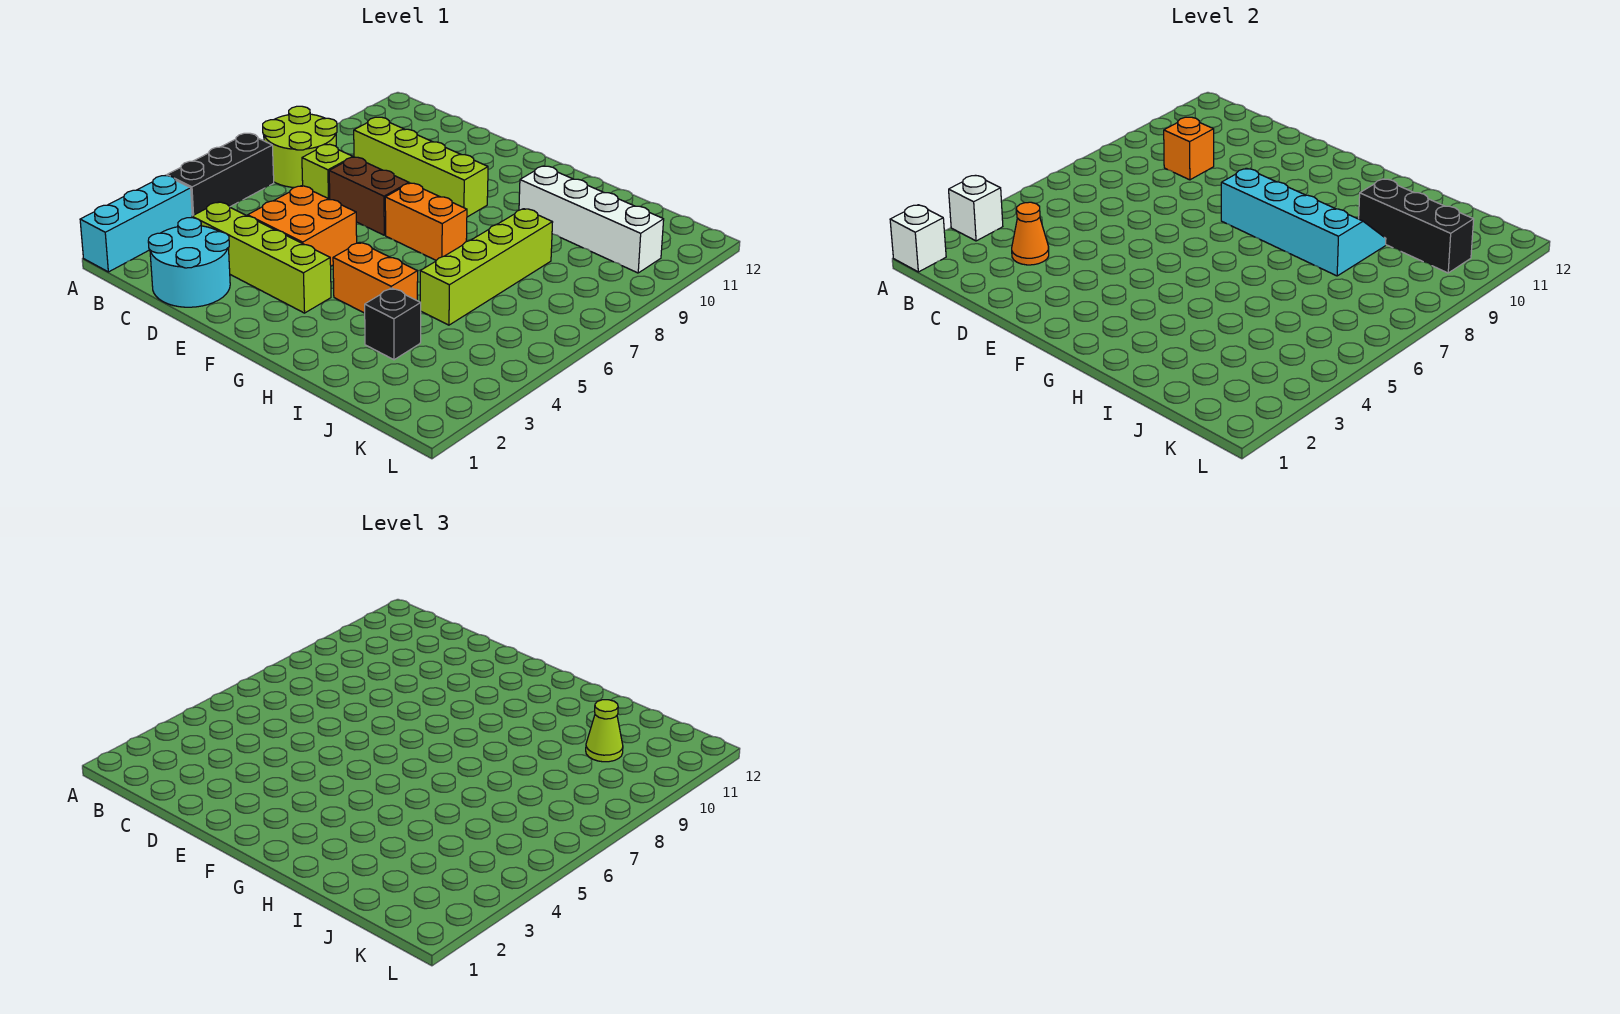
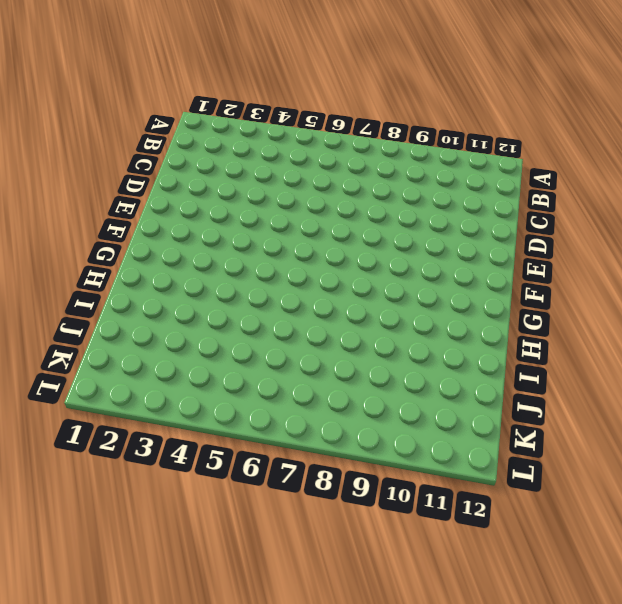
none -> cyan 1x3 brick [80,175,192,272]
none -> black 1x3 brick [167,133,274,216]
none -> lime 2x2 round brick [263,106,337,188]

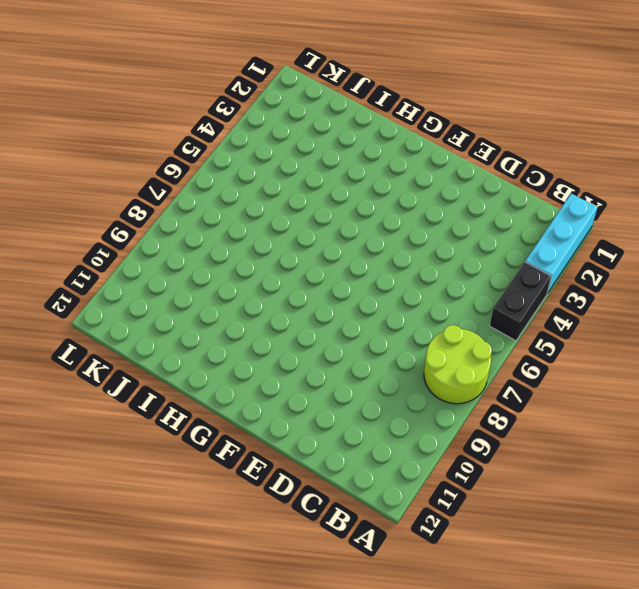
black 1x2 brick [490,262,551,341] -> black 1x3 brick [167,133,274,216]
none -> cyan 2x2 round brick [148,218,230,307]
none -> lime 1x4 brick [192,202,331,313]
none -> lime 1x1 brick [302,144,352,199]

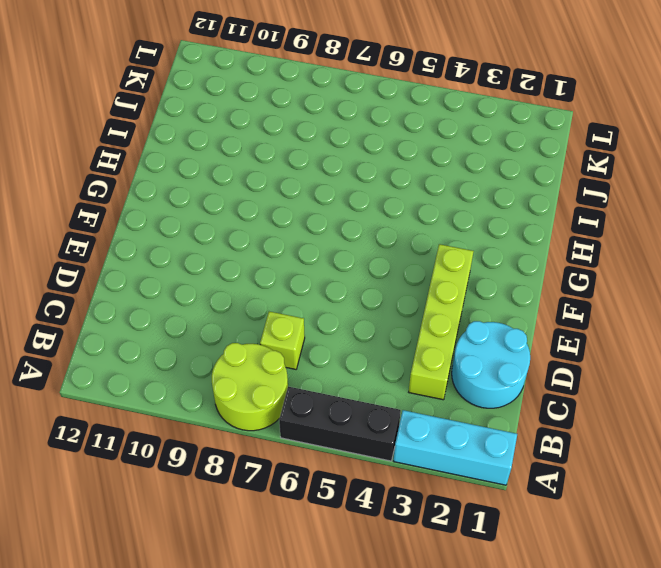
none -> lime 1x4 brick [354,117,488,217]
none -> orange 2x2 brick [248,186,357,266]
none -> brown 1x2 brick [329,157,409,235]

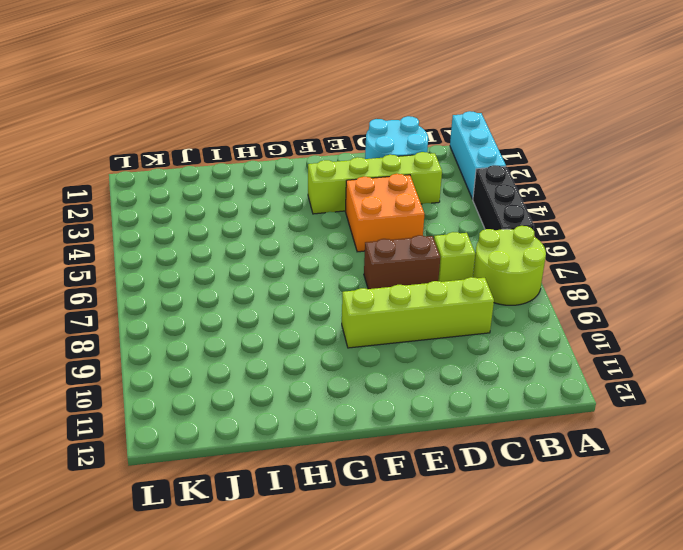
none -> orange 1x2 brick [385,183,467,260]
none -> orange 1x2 brick [333,242,418,313]
none -> white 1x4 brick [519,166,664,273]

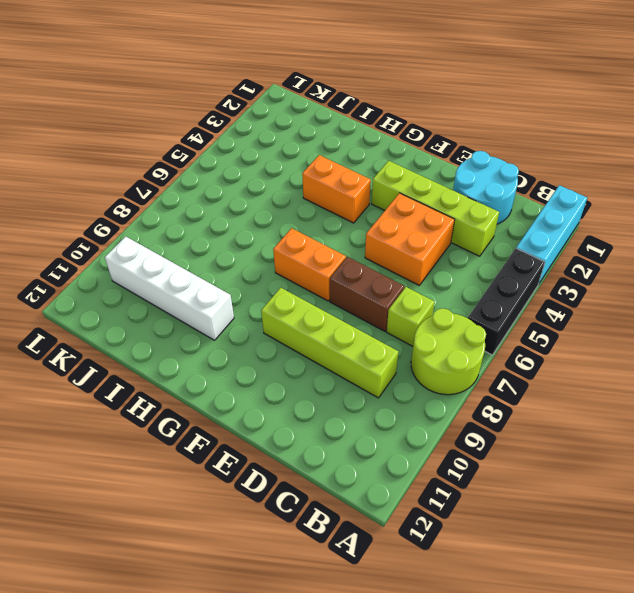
none -> black 1x1 brick [365,288,421,360]
none -> lime 1x4 brick [420,209,553,325]
none -> white 1x1 brick [890,205,946,272]

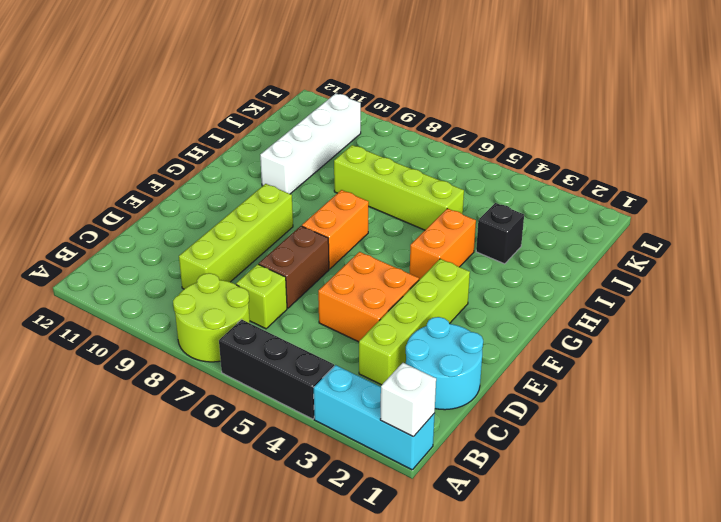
none -> white 1x1 brick [949,175,1003,241]
none -> orange 1x1 cone [1012,202,1049,265]
none -> orange 1x1 brick [1164,117,1214,180]

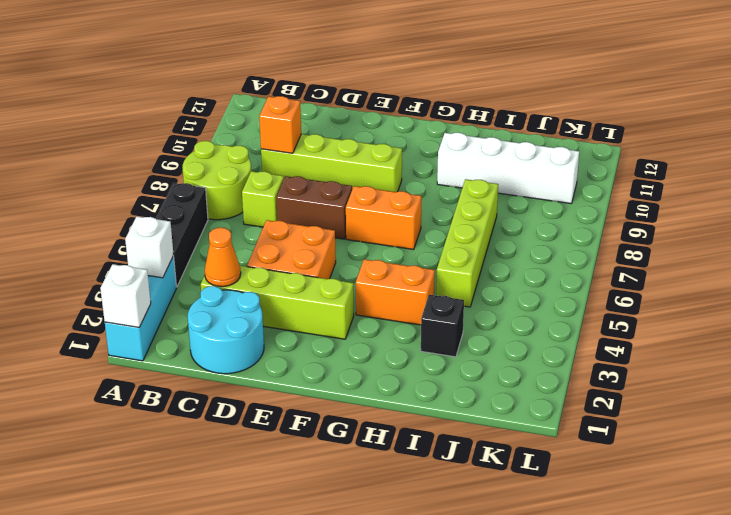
none -> cyan 2x4 slope [1221,168,1386,276]
none -> black 1x3 brick [1359,179,1474,273]
none -> lime 1x1 cone [586,700,623,762]

